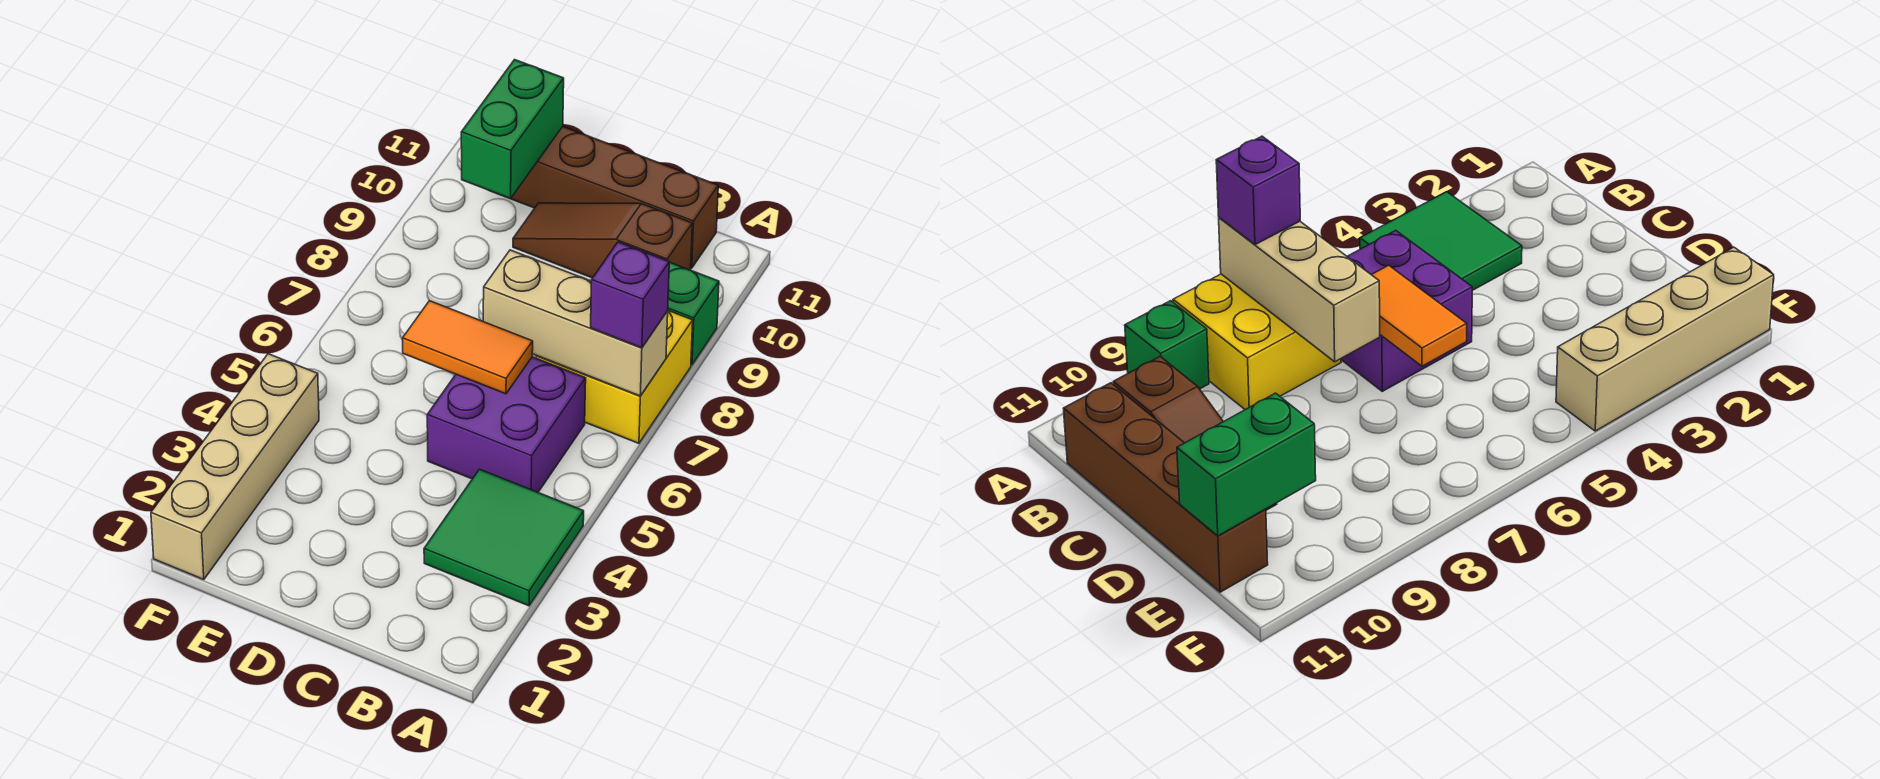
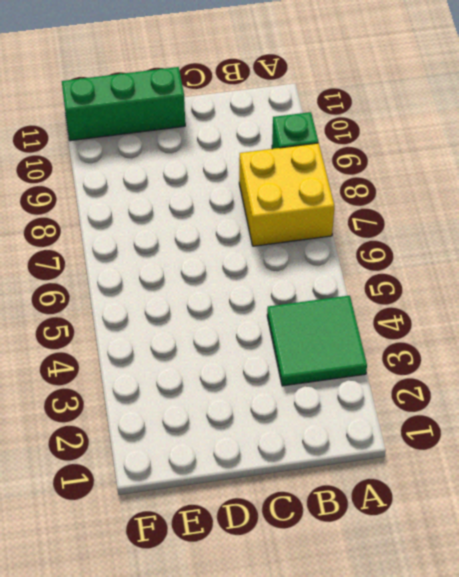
green 1x3 brick [62,67,185,141] -> brown 1x4 brick [499,127,718,268]
none -> purple 2x2 brick [427,357,586,492]
none -> brown 1x3 slope [513,203,692,278]

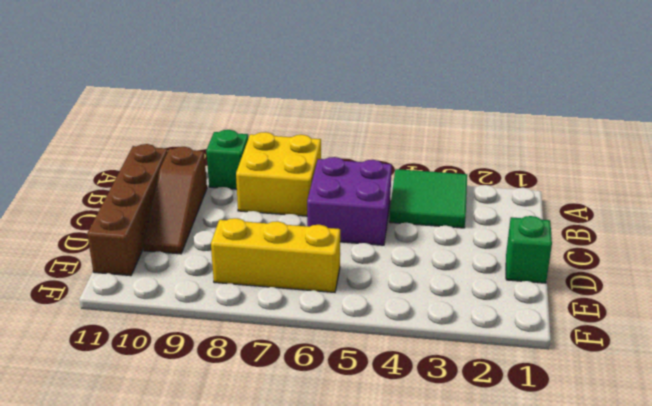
green 1x1 brick [506,216,552,283] -> none
yellow 1x3 brick [211,218,340,292] -> none
none -> tan 1x4 brick [151,354,319,580]
none -> tan 1x3 brick [483,250,668,396]

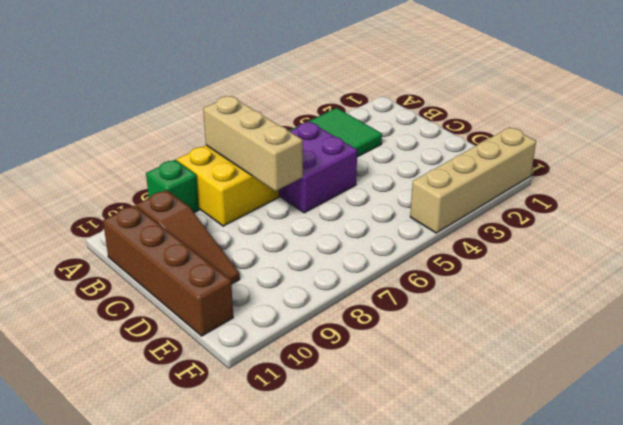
none -> orange 1x2 tile [403,301,533,394]
none -> green 1x2 brick [461,60,564,198]

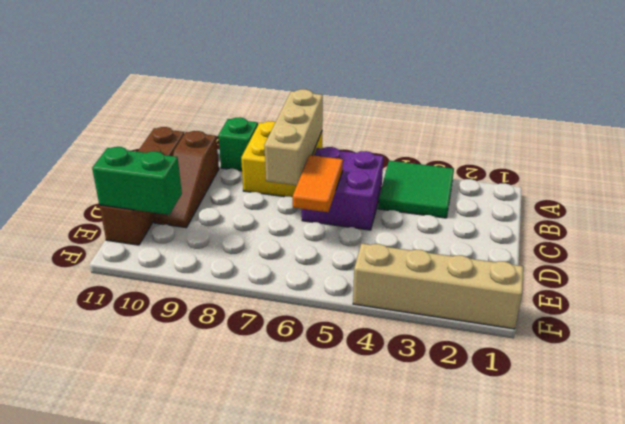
none -> purple 1x1 brick [591,242,669,348]

